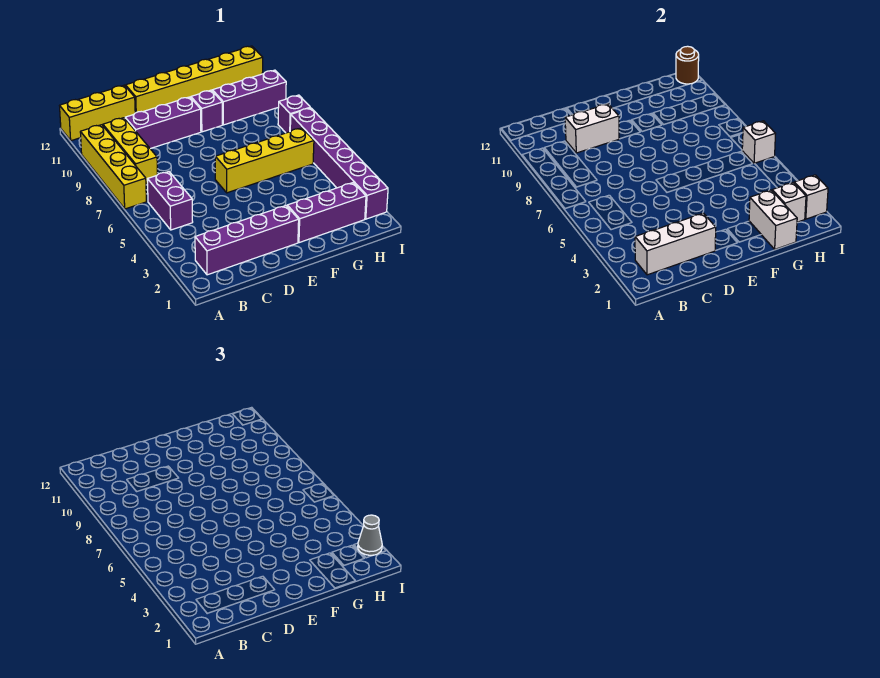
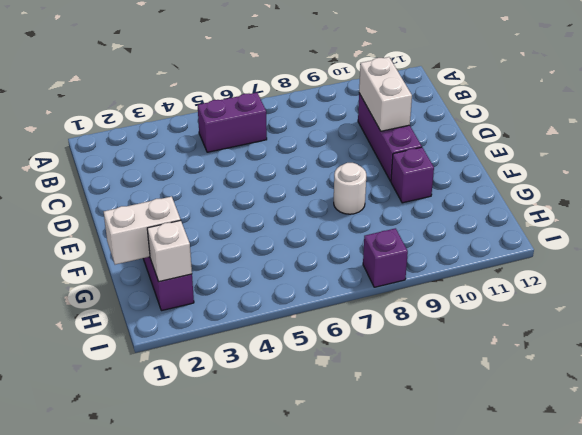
white 1x1 round brick [334,163,366,214] -> none
none -> yellow 1x4 brick [80,125,146,209]
none -> yellow 1x3 brick [60,85,135,141]
none -> purple 1x4 brick [195,206,299,275]

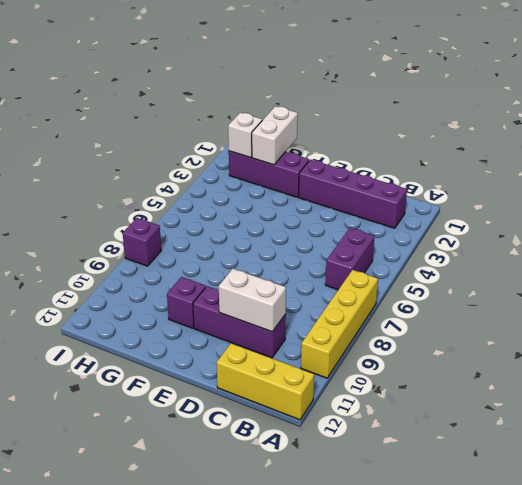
none -> yellow 1x3 brick [103,118,157,184]
none -> yellow 1x6 brick [126,46,263,113]
none -> yellow 1x4 brick [215,128,314,193]

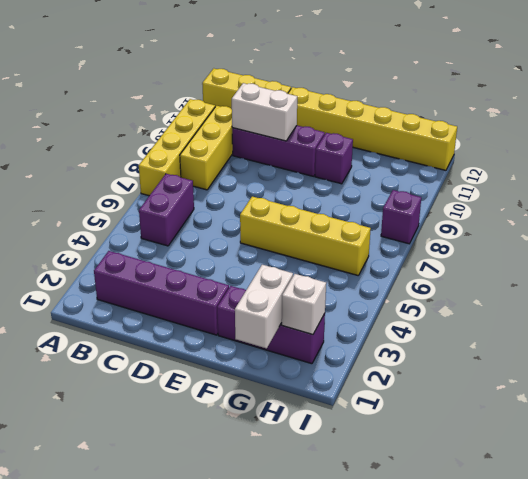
none -> purple 1x3 brick [212,70,286,125]
none -> purple 1x6 brick [290,108,388,219]
none -> white 1x3 brick [635,213,716,275]

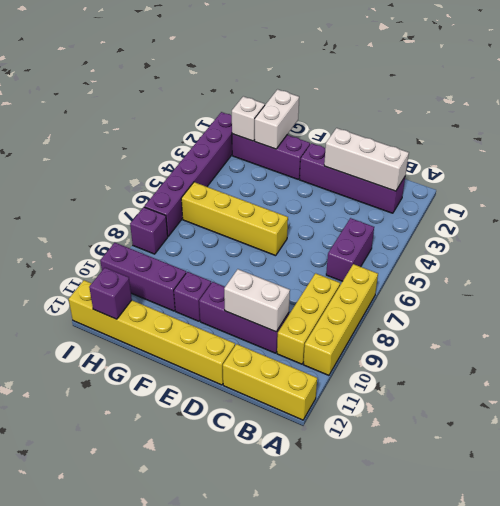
purple 1x1 brick [89,268,132,319] -> none
none -> white 1x1 brick [794,175,828,219]
none -> white 1x1 brick [742,121,776,164]
none -> brown 1x1 round brick [676,46,699,84]

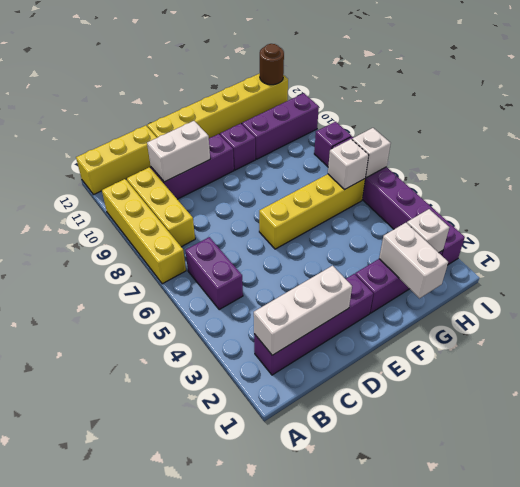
white 1x1 brick [328,139,369,190] -> white 1x1 brick moved to [794,175,828,219]
none -> grey 1x1 cone [358,515,382,555]

